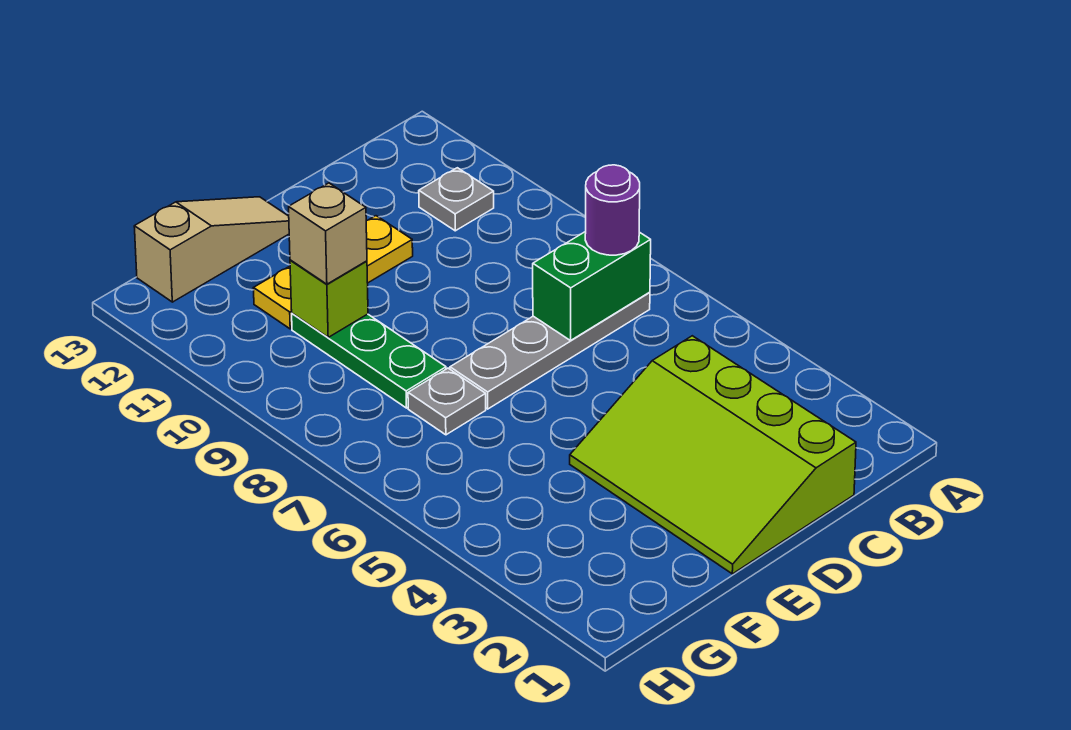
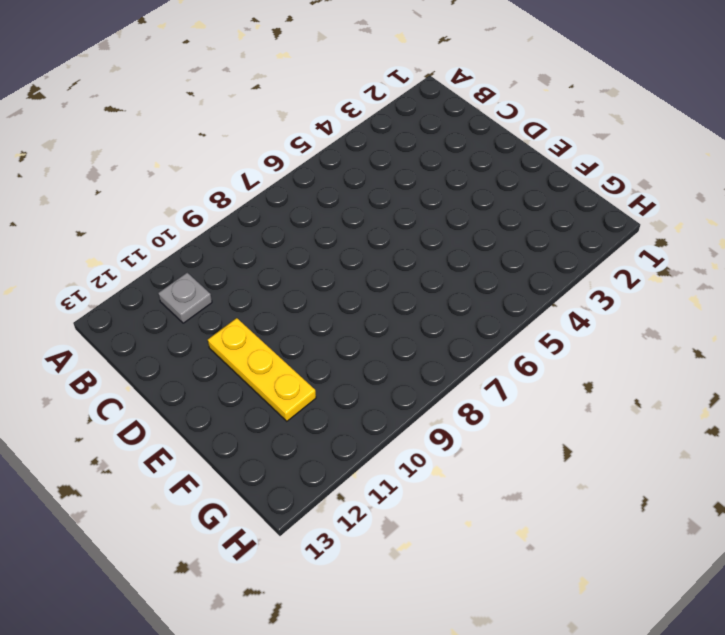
none -> grey 1x4 plate [450,292,650,409]
none -> lime 3x4 slope [570,336,856,574]

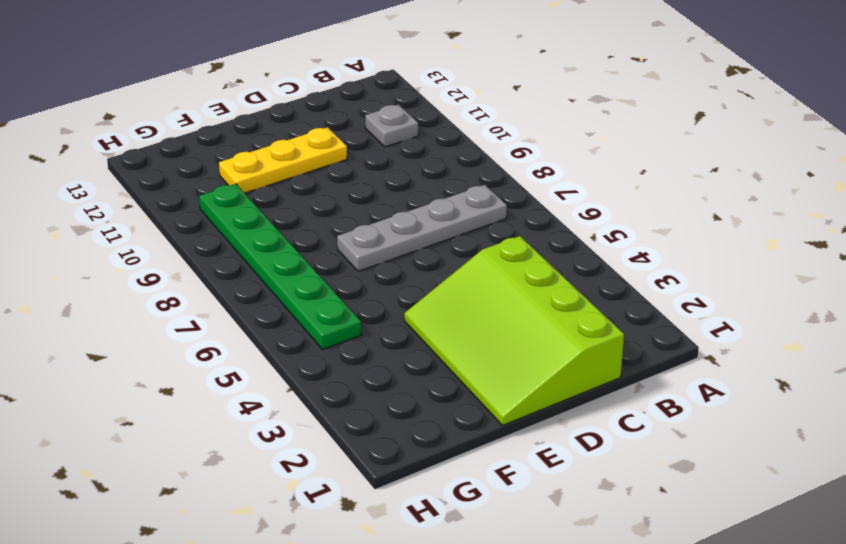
green 1x6 plate [199,184,361,349] -> none
none -> tan 1x3 slope [134,197,289,302]
none -> grey 1x1 plate [408,368,486,435]

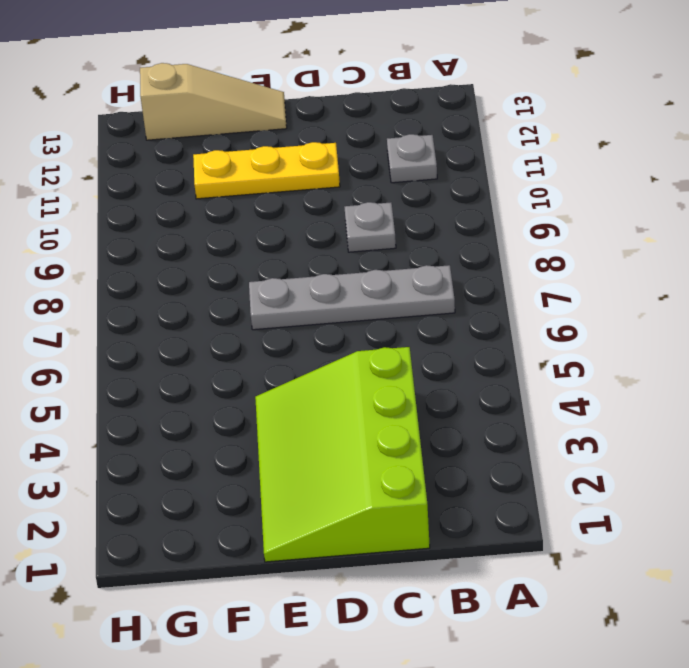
grey 1x1 plate [344,202,396,252] -> grey 1x1 plate moved to [408,368,486,435]
none -> green 1x3 plate [292,313,446,408]
none -> green 1x2 brick [533,231,651,341]

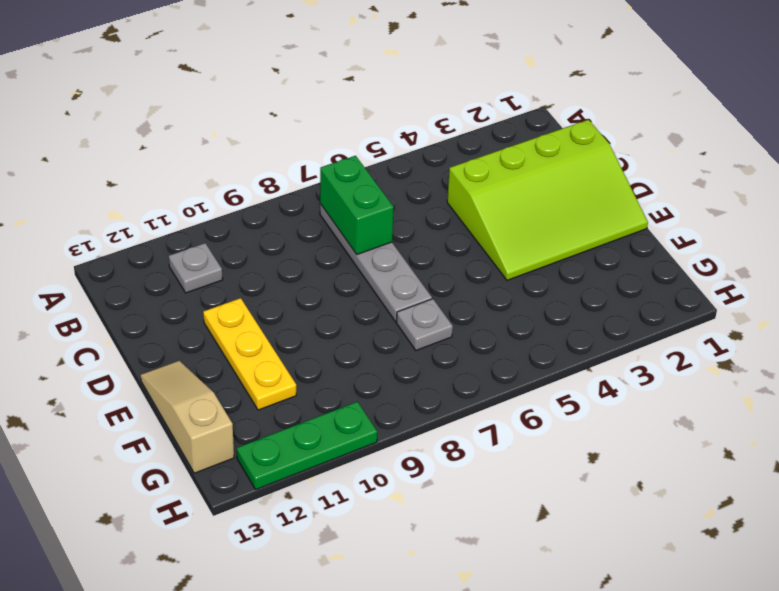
green 1x3 plate [237,402,377,489] -> green 1x3 plate moved to [292,313,446,408]
none -> lime 1x1 brick [290,260,368,337]
none -> purple 1x1 round brick [585,165,640,255]

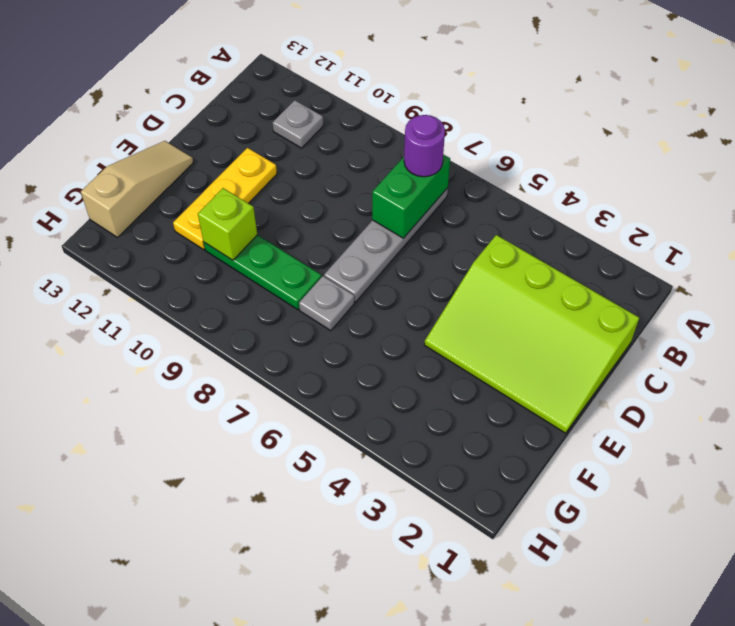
none -> tan 1x1 brick [289,183,367,284]

